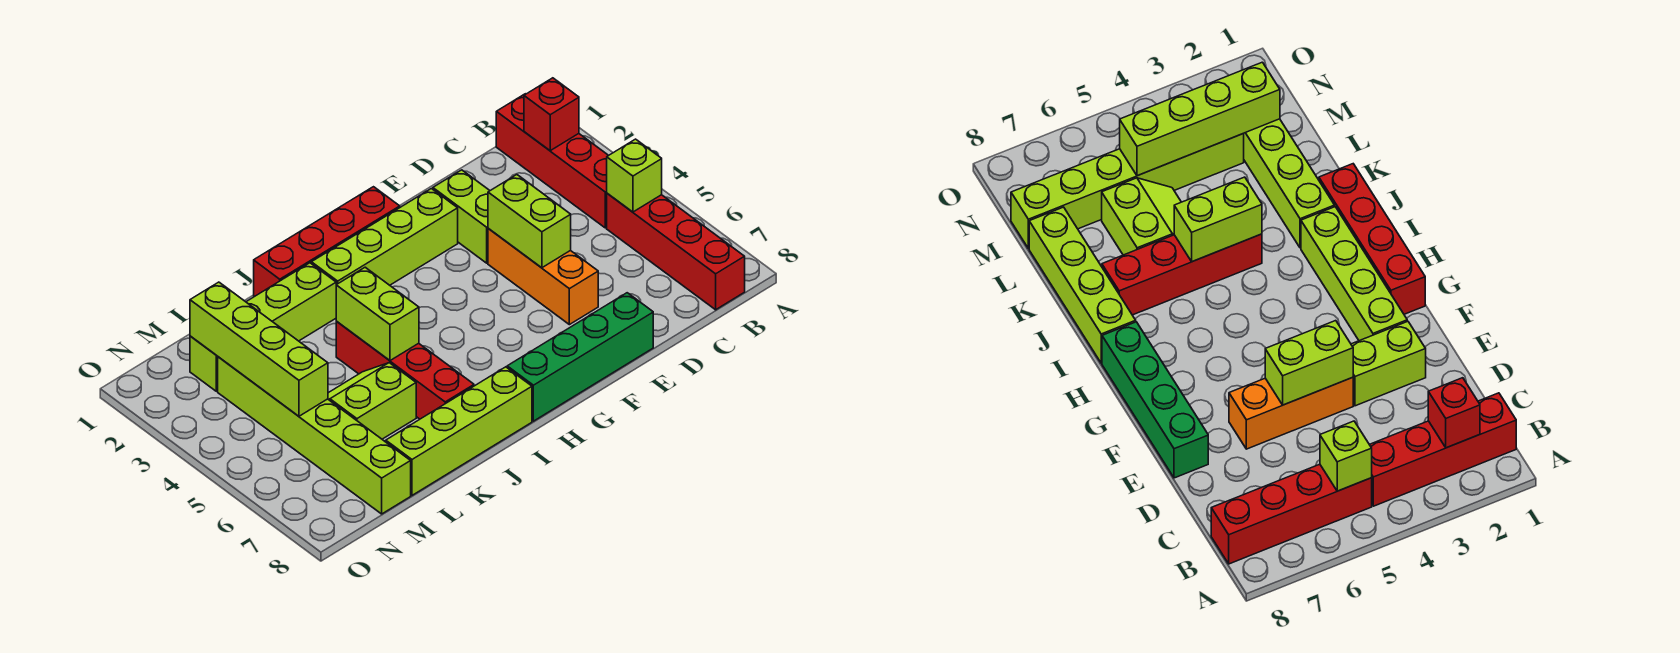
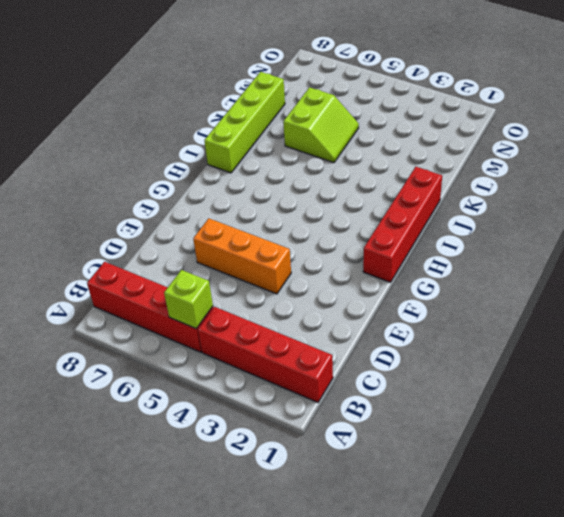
none -> lime 1x2 brick [433,170,490,263]
none -> green 1x4 brick [507,293,653,421]
none -> lime 1x4 brick [311,189,458,285]

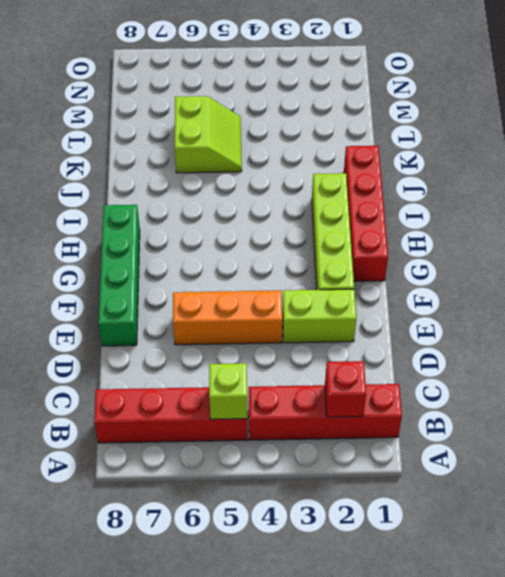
none -> lime 1x4 brick [386,367,532,495]
none -> lime 1x4 brick [190,263,336,391]
none -> red 1x4 brick [336,321,474,419]

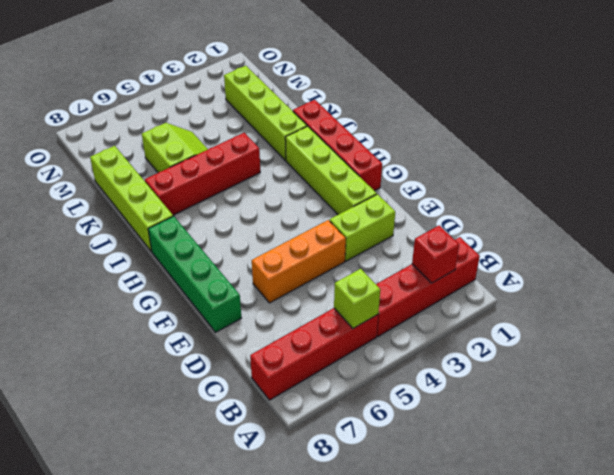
none -> lime 1x6 brick [218,357,411,514]
none -> lime 1x2 brick [488,175,571,268]
none -> lime 1x2 brick [336,267,419,361]

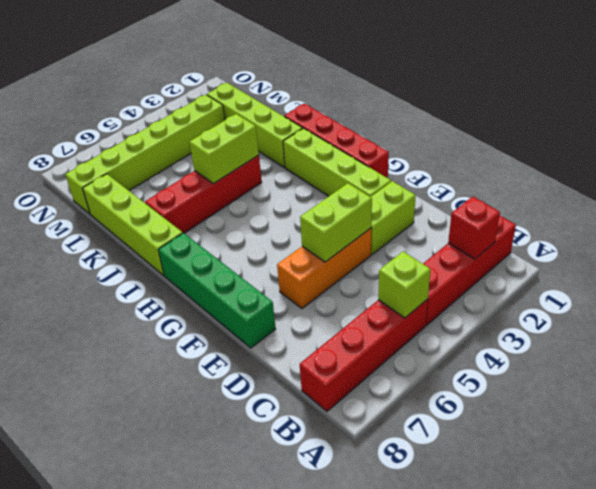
none -> lime 2x2 slope [328,363,416,439]
none -> lime 1x4 brick [190,282,328,416]

